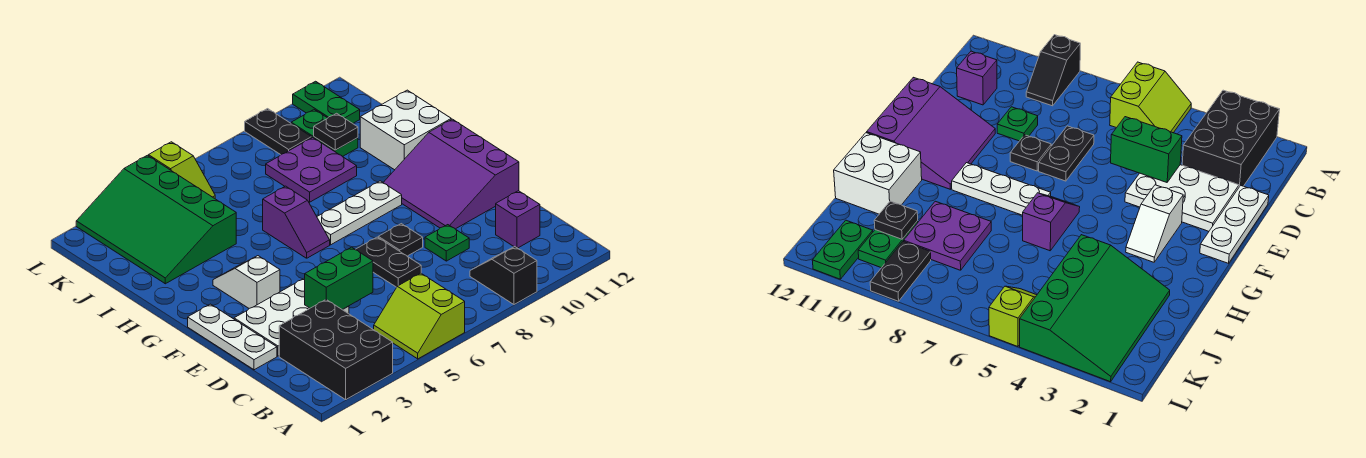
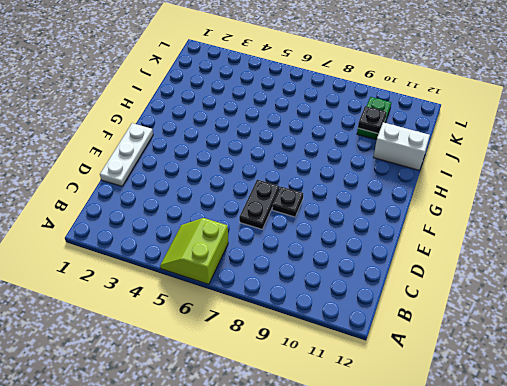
white 1x2 brick [373,122,430,170] -> white 2x2 brick [360,90,451,170]
none -> black 2x3 brick [279,300,393,400]
none -> black 1x2 slope [470,247,537,304]
none -> purple 1x1 brick [496,191,540,248]

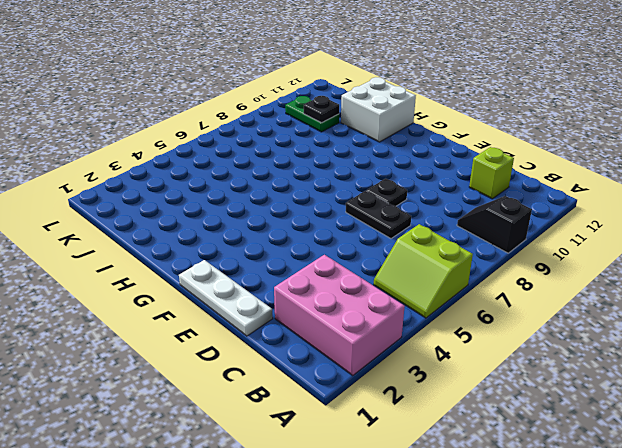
pink 2x3 brick [274,255,405,375] -> black 2x3 brick [279,300,393,400]
lime 1x1 brick [469,147,514,199] -> purple 1x1 brick [496,191,540,248]
none -> white 2x3 plate [234,278,349,356]
none -> green 1x1 plate [425,225,469,261]
none -> purple 3x3 slope [383,119,519,229]

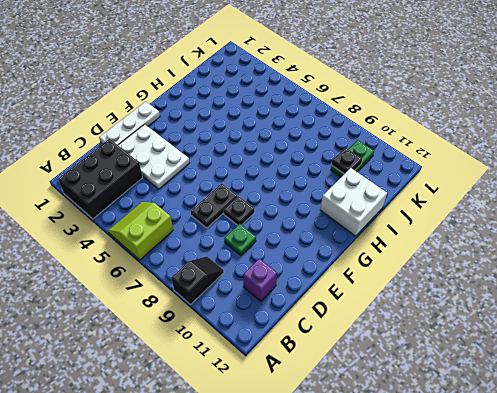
none -> purple 3x3 slope [383,119,519,229]
none -> white 1x2 slope [213,256,280,308]
none -> purple 1x2 slope [263,186,330,258]

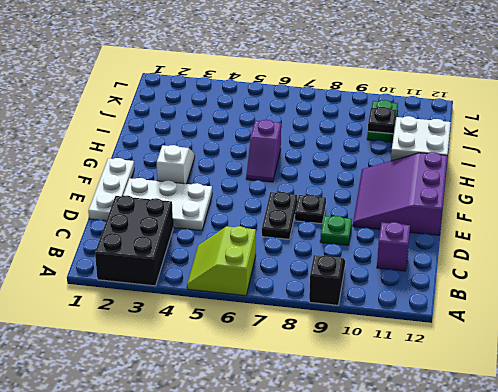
none -> white 1x3 plate [317,181,402,245]
none -> green 3x4 slope [76,155,236,284]
none -> purple 2x2 plate [266,138,357,202]

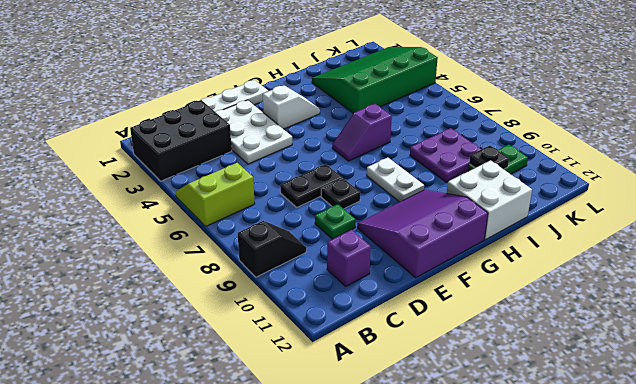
white 1x2 plate [367,158,424,202] -> white 1x3 plate [317,181,402,245]
none -> lime 1x2 slope [149,142,215,198]
none -> black 1x2 plate [245,109,312,155]
none -> green 1x2 plate [293,81,360,123]

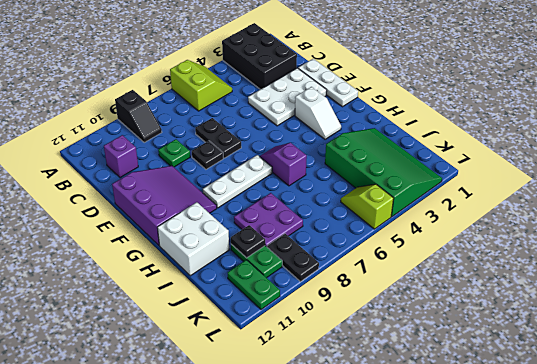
none -> green 1x2 brick [305,247,373,310]

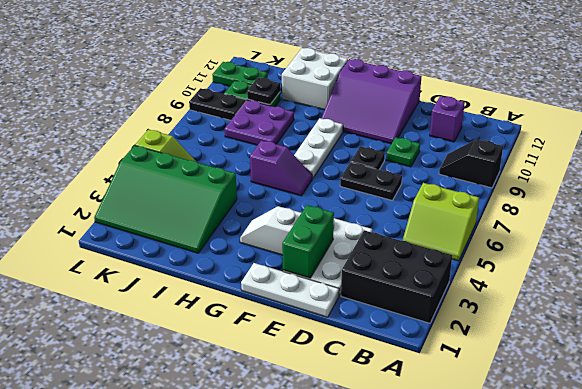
green 1x2 brick [282,205,334,278] -> green 1x2 brick moved to [305,247,373,310]

